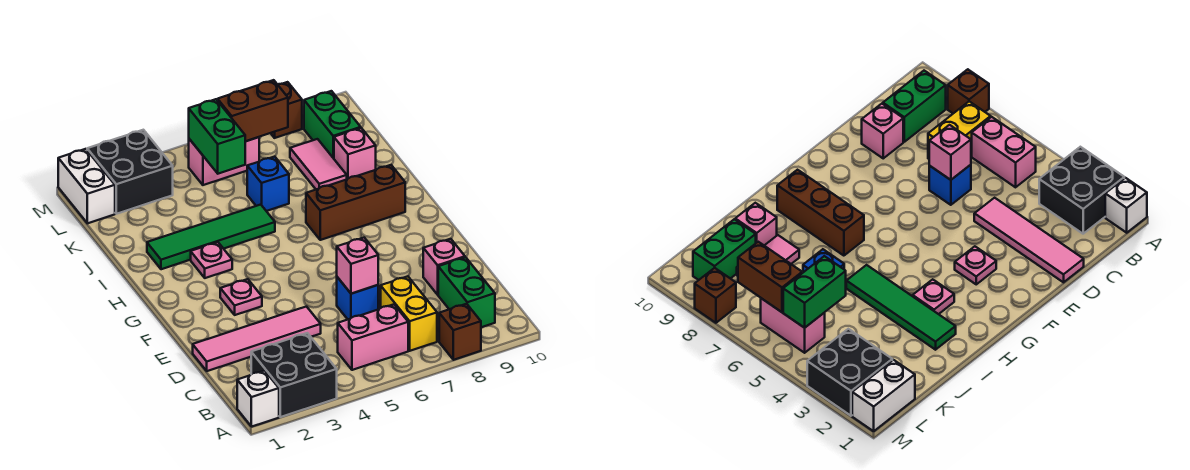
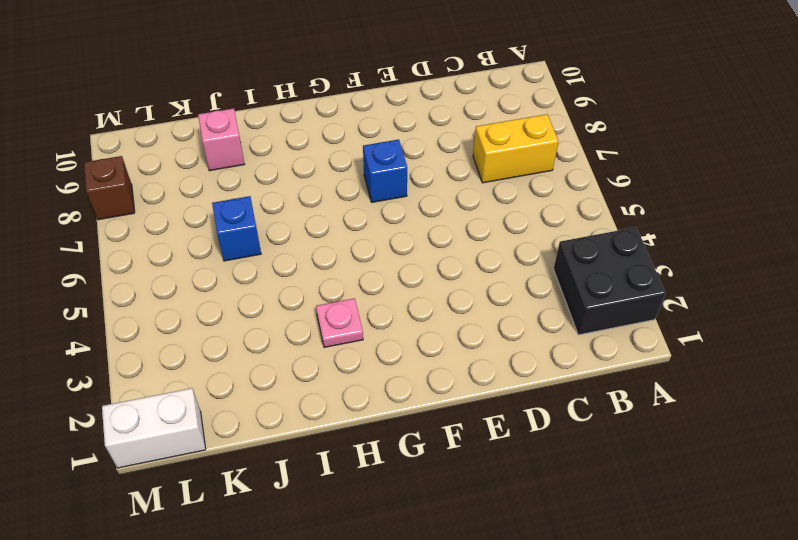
blue 1x1 brick [363,139,407,202] -> blue 1x1 brick moved to [337,277,378,319]
none -> white 1x1 brick [237,371,279,427]
none -> brown 1x1 brick [439,304,481,360]
none -> pink 1x2 brick [338,304,408,370]

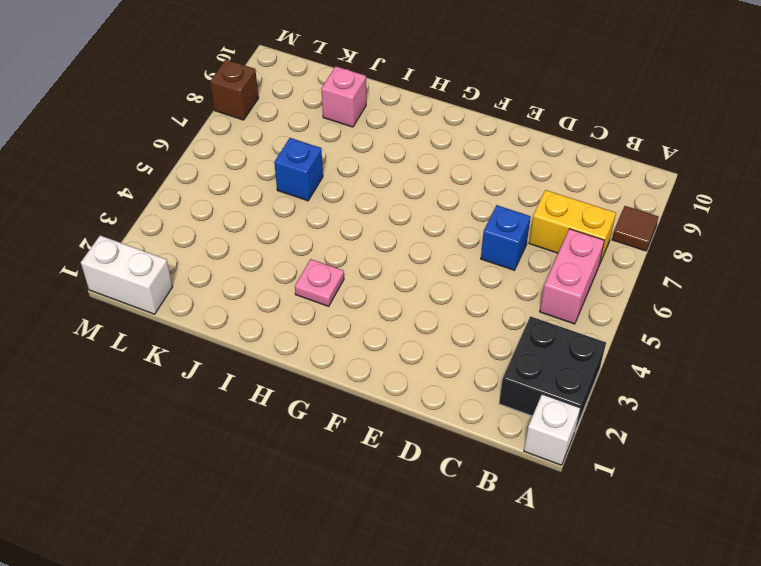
brown 1x1 tile [612,206,659,251] -> brown 1x1 brick [439,304,481,360]
none -> green 1x2 brick [438,257,495,327]
none -> pink 1x4 tile [193,307,321,371]
none -> pink 1x1 brick [423,239,465,295]

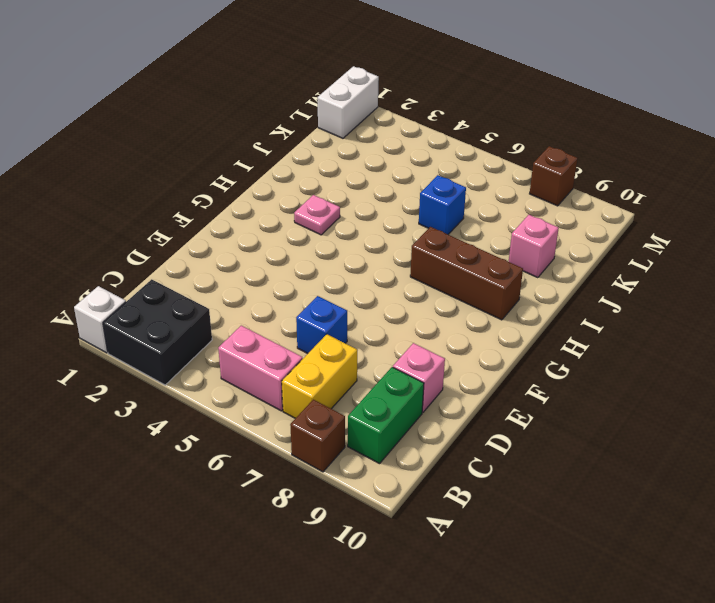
none -> pink 1x4 tile [193,307,321,371]
none -> pink 1x1 plate [220,279,262,315]
none -> green 1x4 tile [147,205,275,269]

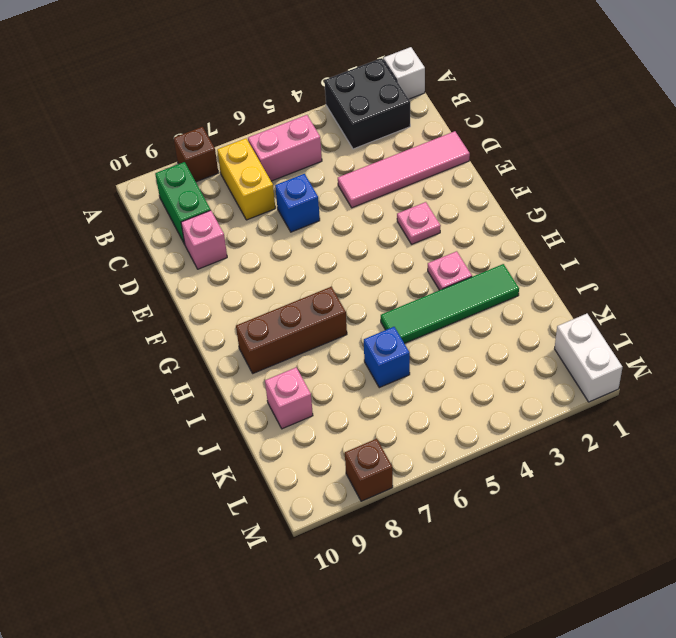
none -> pink 1x2 tile [290,139,347,189]
none -> green 1x2 brick [304,91,361,158]
none -> black 2x2 brick [87,130,173,214]

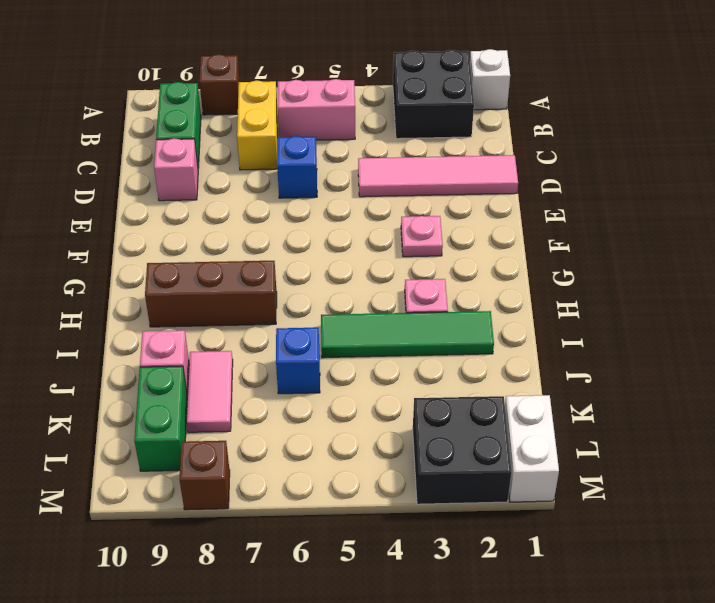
none -> pink 1x2 brick [189,137,259,185]
none -> pink 1x1 brick [337,238,378,294]
none -> green 1x2 brick [189,99,246,174]

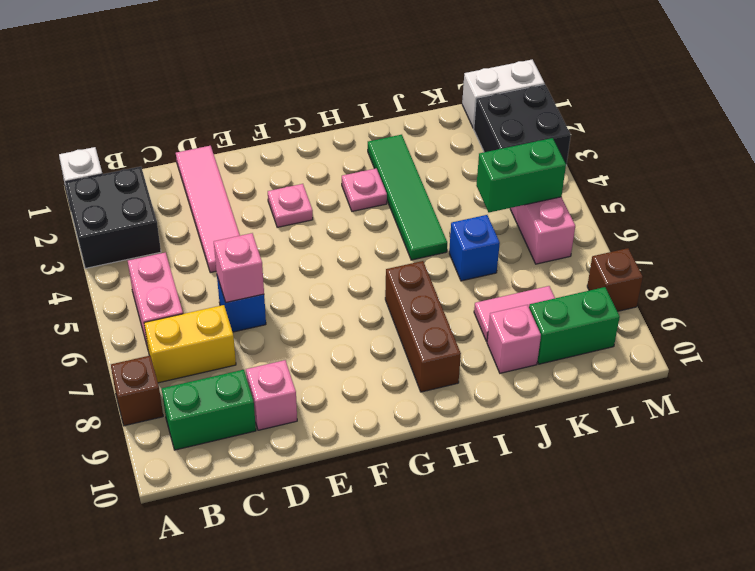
none -> brown 1x2 brick [218,80,288,141]

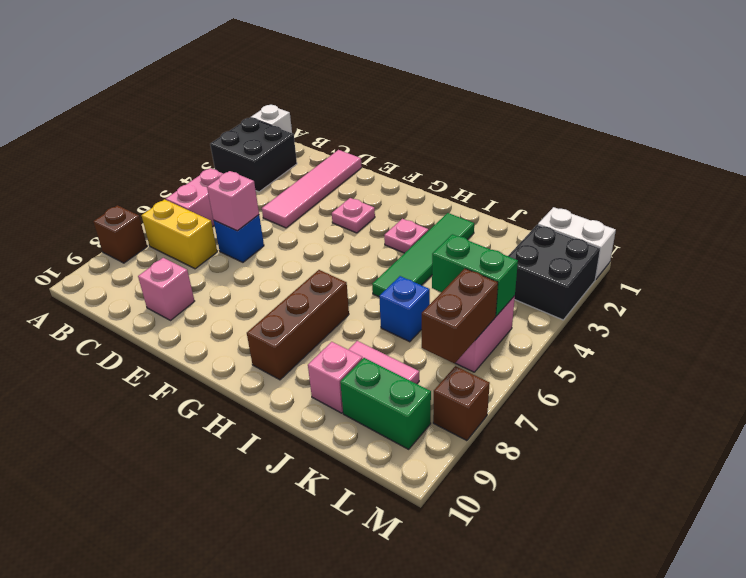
none -> green 1x2 brick [438,257,495,327]

